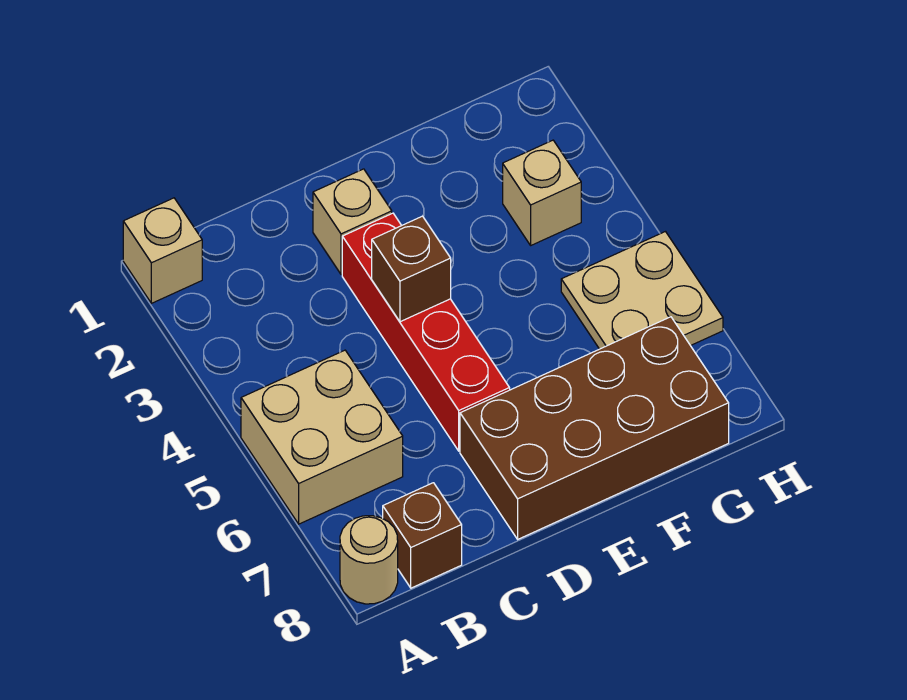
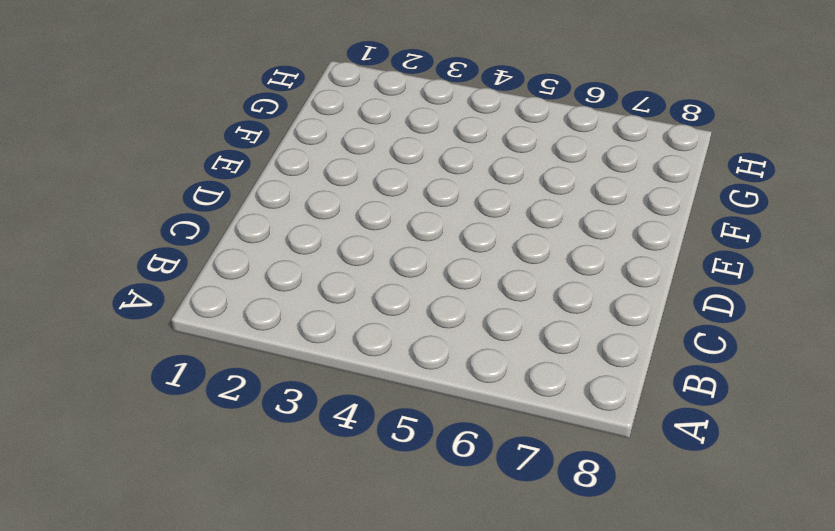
none -> tan 1x1 brick [123,198,202,303]
none -> tan 2x2 brick [241,350,403,524]

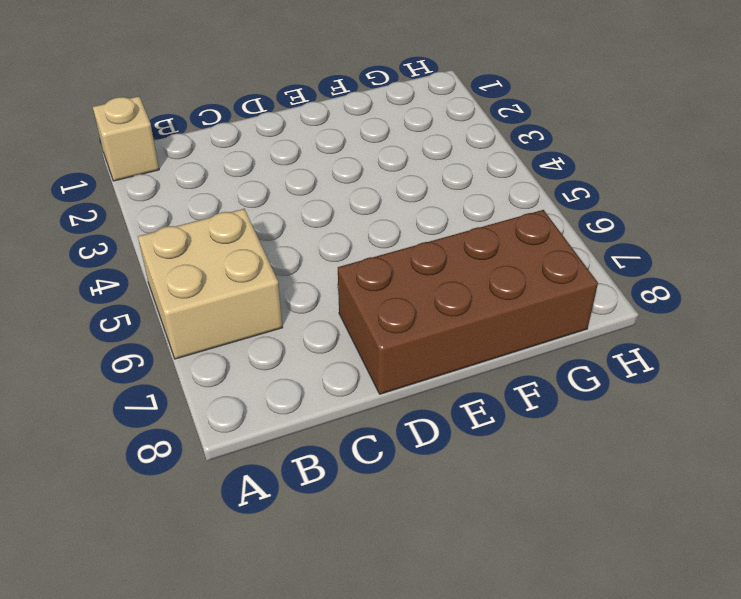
none -> tan 1x1 round brick [340,516,398,604]
none -> brown 1x1 brick [383,483,462,588]

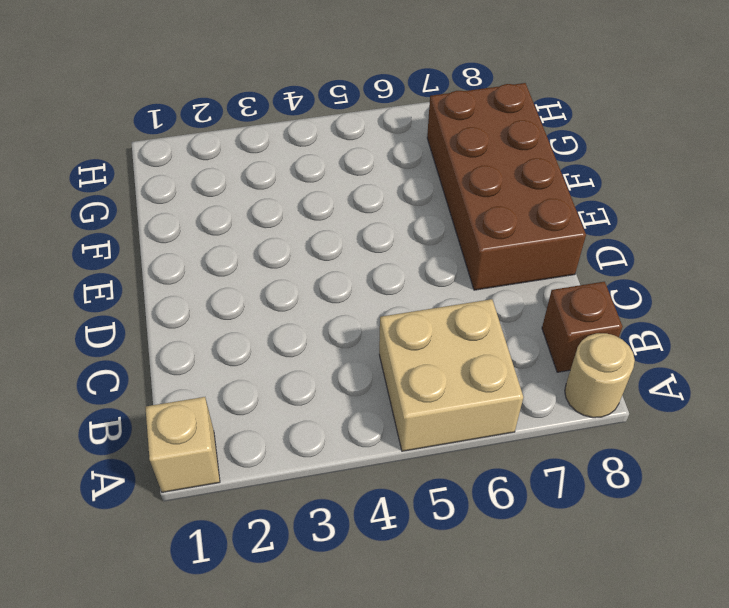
none -> tan 1x1 brick [313,169,392,274]
none -> red 1x4 brick [342,213,510,451]

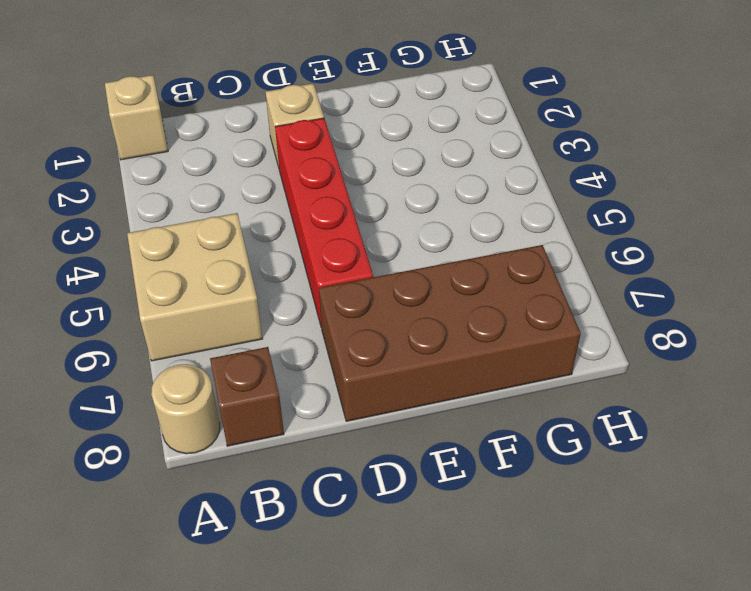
none -> tan 1x1 brick [503,140,581,245]
none -> tan 2x2 plate [561,232,723,349]

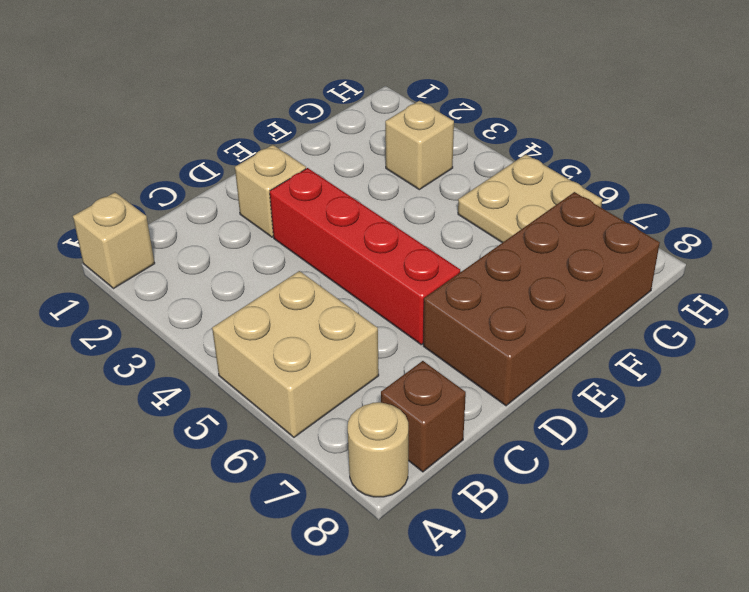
none -> brown 1x1 brick [372,216,451,322]

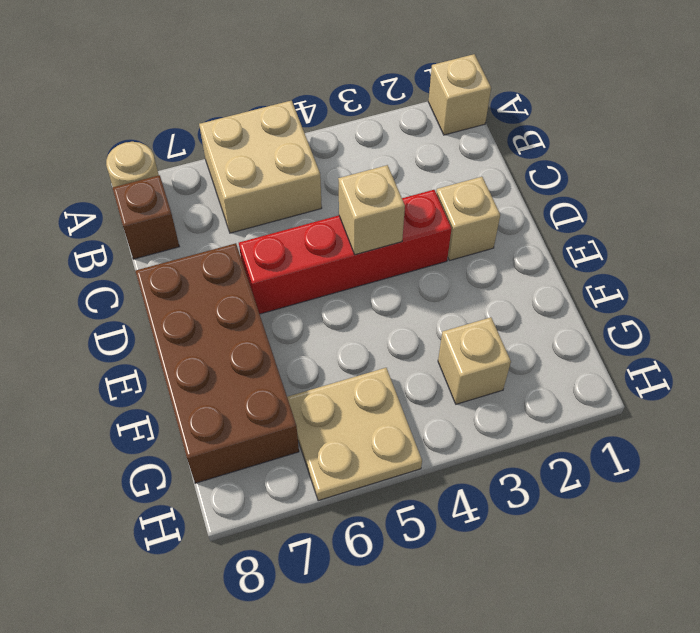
tan 1x1 brick [338,165,405,255] -> brown 1x1 brick [372,216,451,322]

